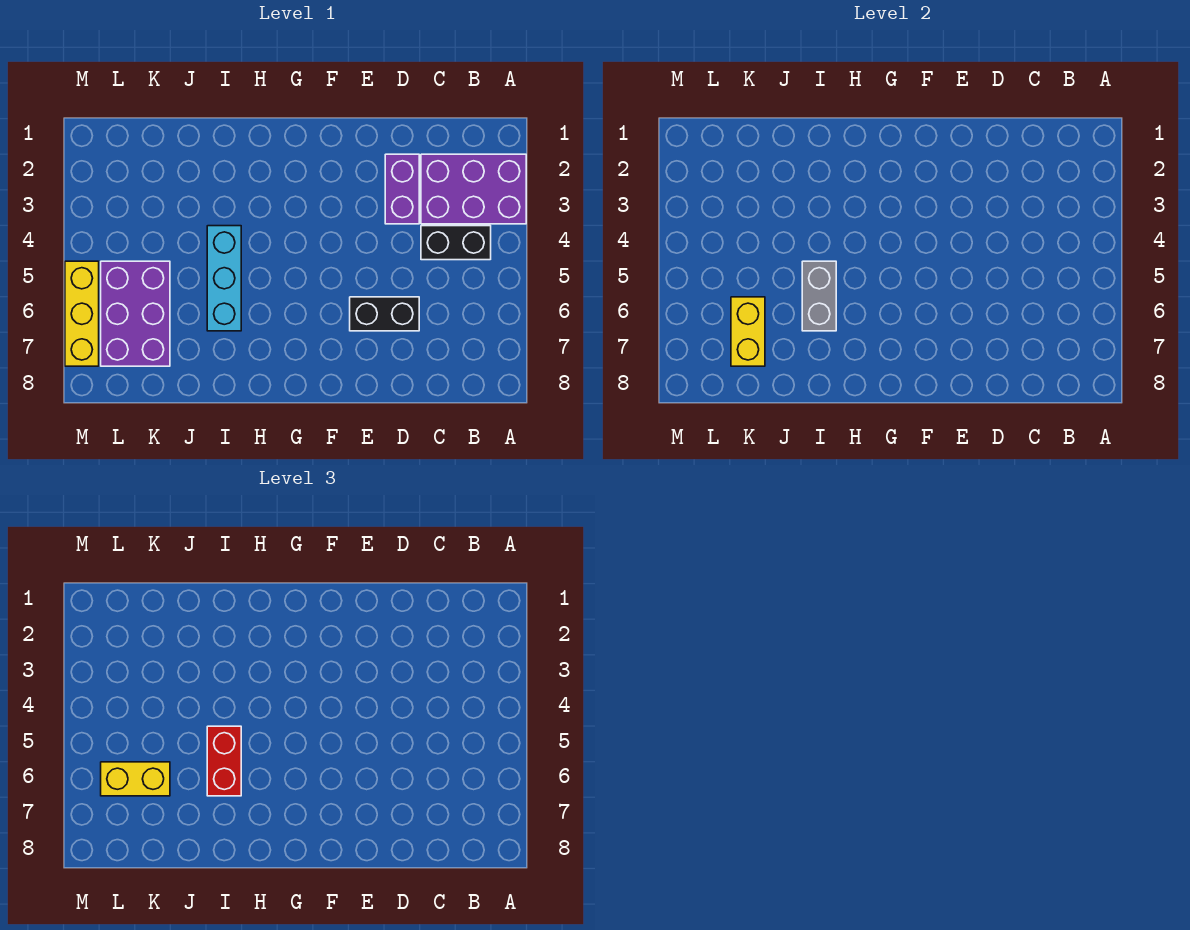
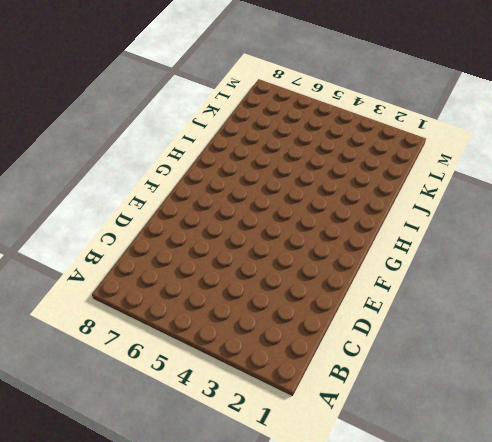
none -> purple 2x3 brick [421,154,526,224]
none -> black 1x2 brick [421,226,491,260]

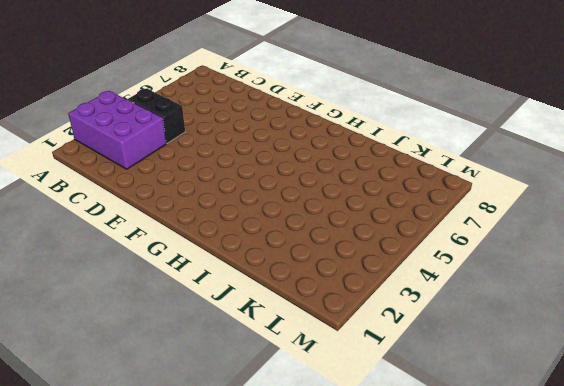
none -> purple 1x2 brick [385,154,419,224]
none -> black 1x2 brick [350,297,419,331]

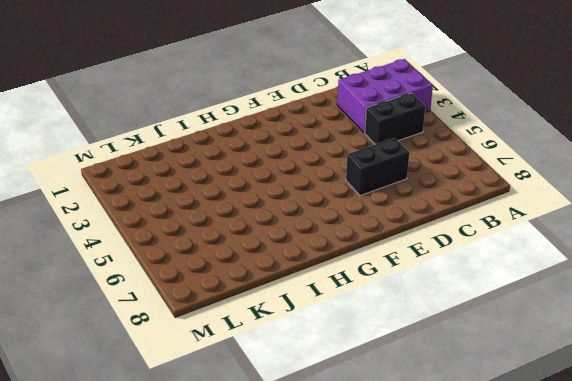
none -> purple 1x2 brick [385,154,419,224]
none -> cyan 1x3 brick [207,226,241,331]

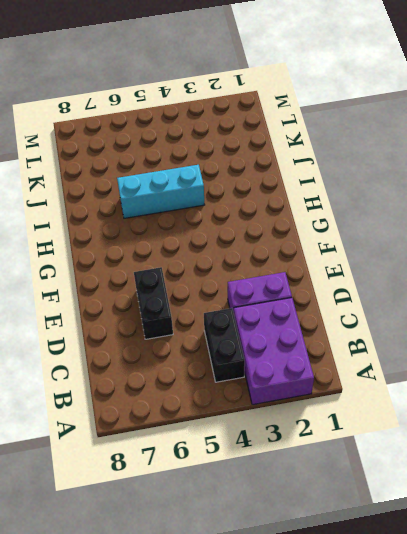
none -> purple 2x3 brick [101,261,170,366]
none -> yellow 1x3 brick [65,261,99,366]

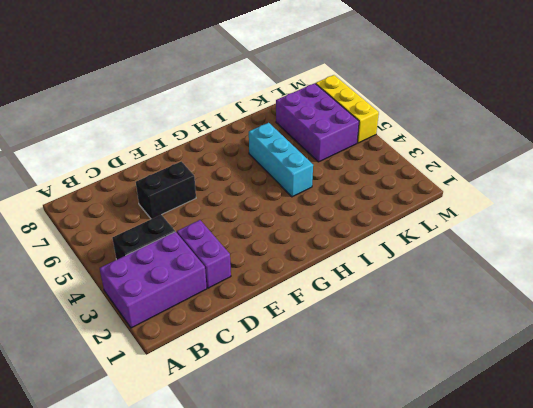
none -> grey 1x2 brick [802,261,836,331]
none -> yellow 1x2 brick [731,297,765,366]

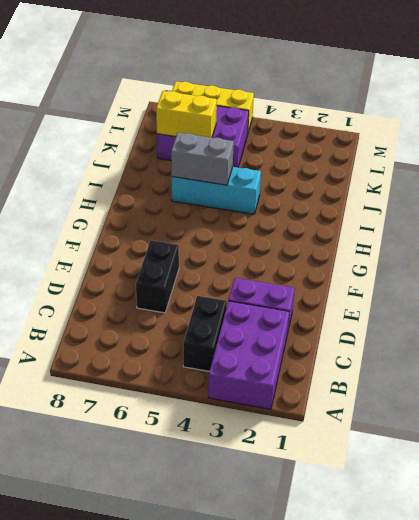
none -> red 1x2 brick [207,726,241,796]
none -> yellow 1x2 brick [101,762,170,796]

